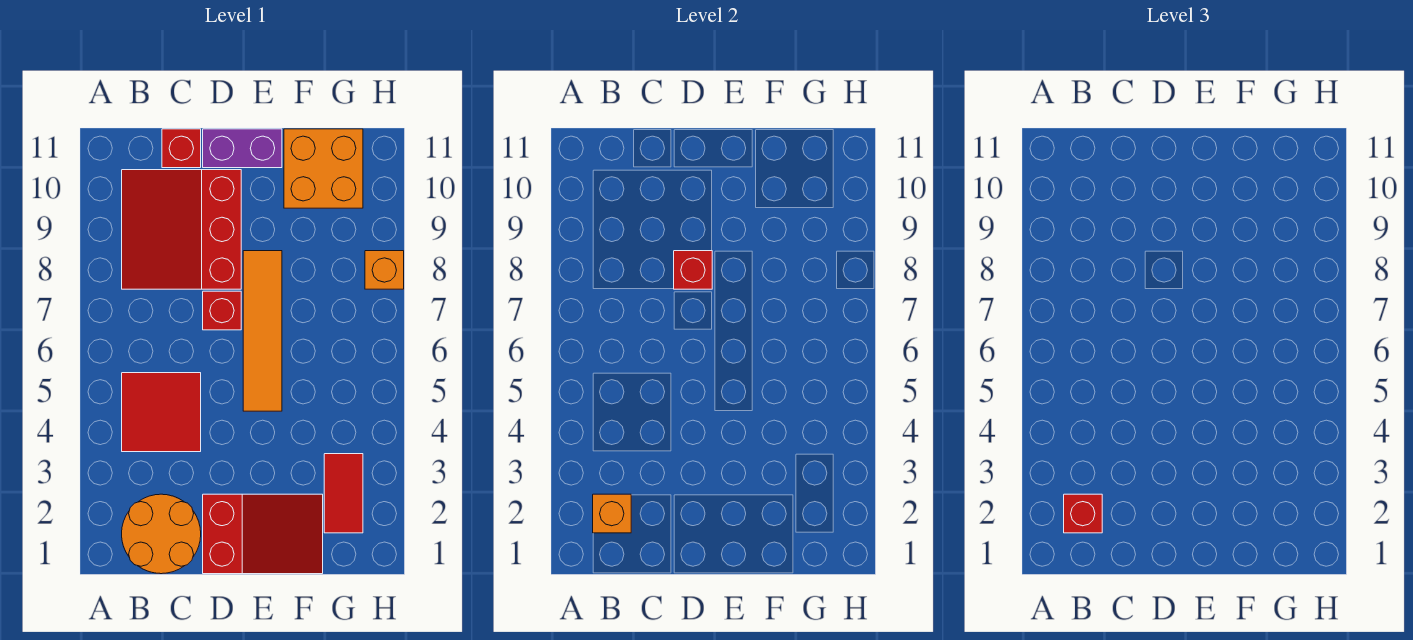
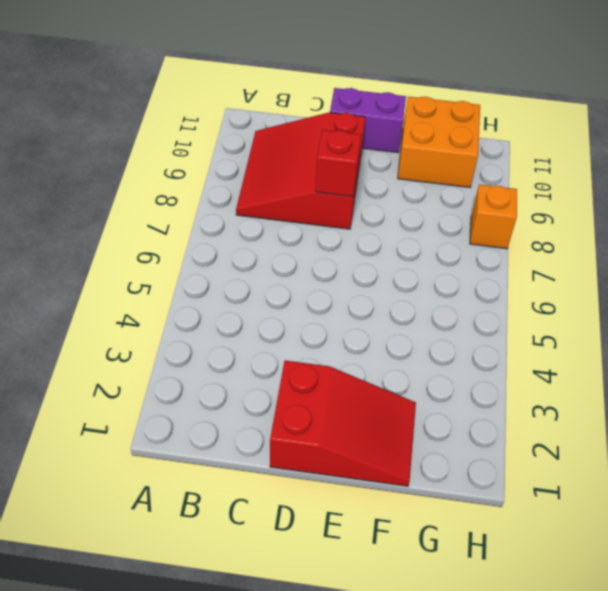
none -> orange 2x2 round brick [122,494,201,574]
none -> red 2x2 tile [122,373,201,452]
none -> red 1x1 brick [162,129,201,168]

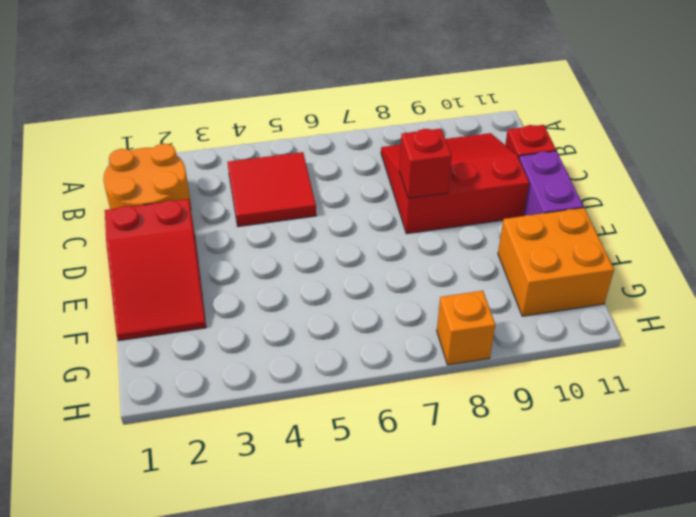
none -> red 1x1 brick [203,291,241,330]
none -> orange 1x4 tile [243,251,282,411]
none -> red 1x2 tile [324,454,363,533]

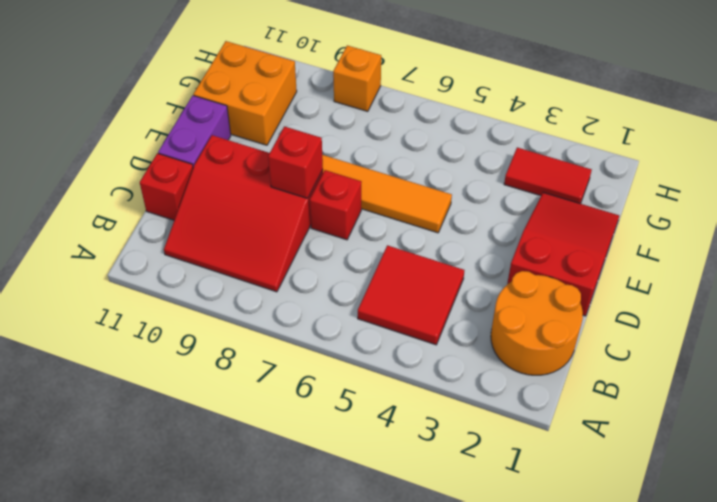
none -> orange 1x1 brick [593,494,631,533]
none -> red 1x1 brick [1064,494,1102,533]

